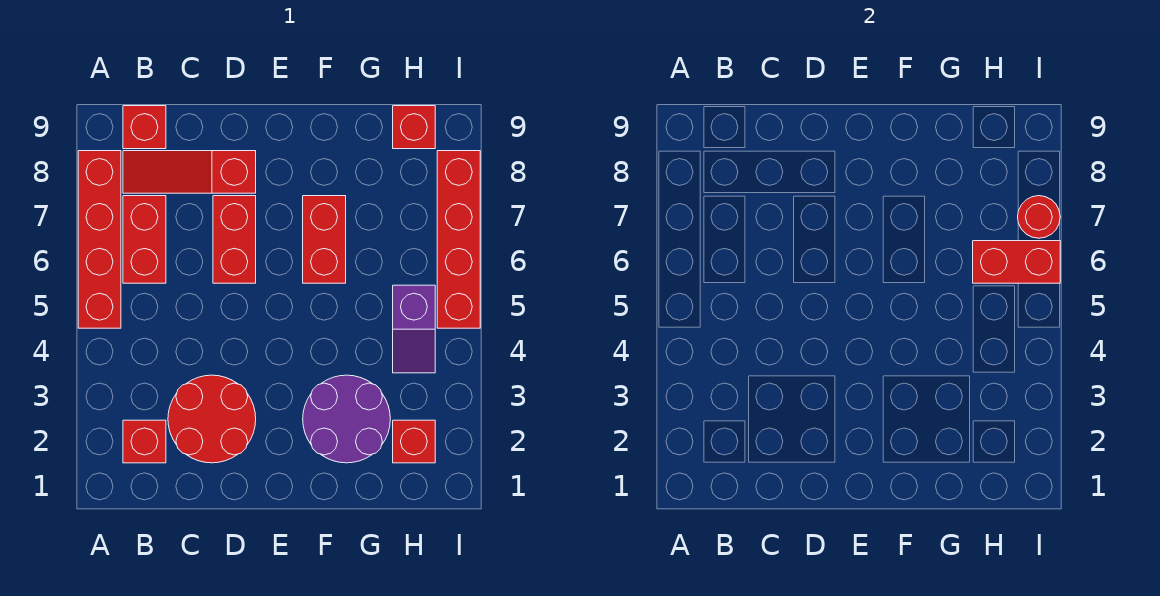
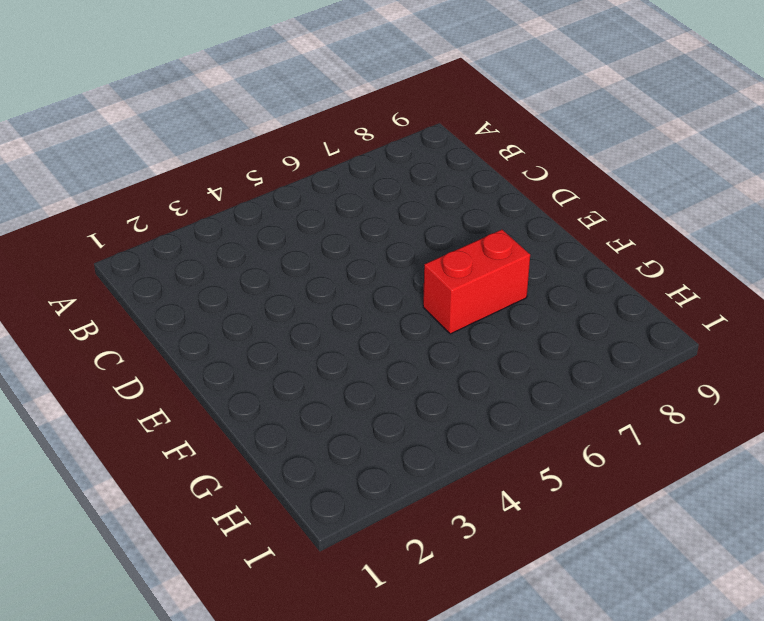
none -> red 1x4 brick [78,151,121,328]
none -> red 1x1 brick [123,420,166,463]
none -> red 1x2 brick [123,196,166,283]

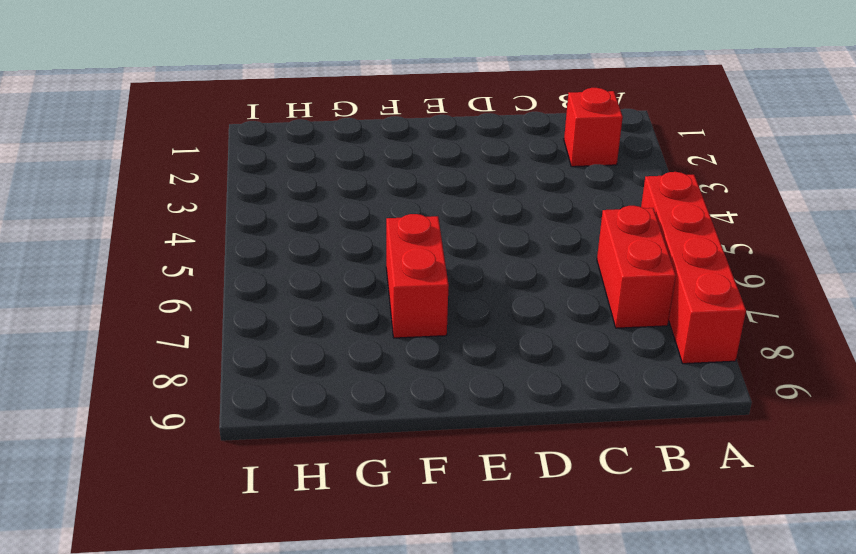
none -> red 1x3 slope [123,151,256,193]
none -> red 1x1 brick [123,106,166,149]
none -> red 2x2 round brick [168,375,256,463]

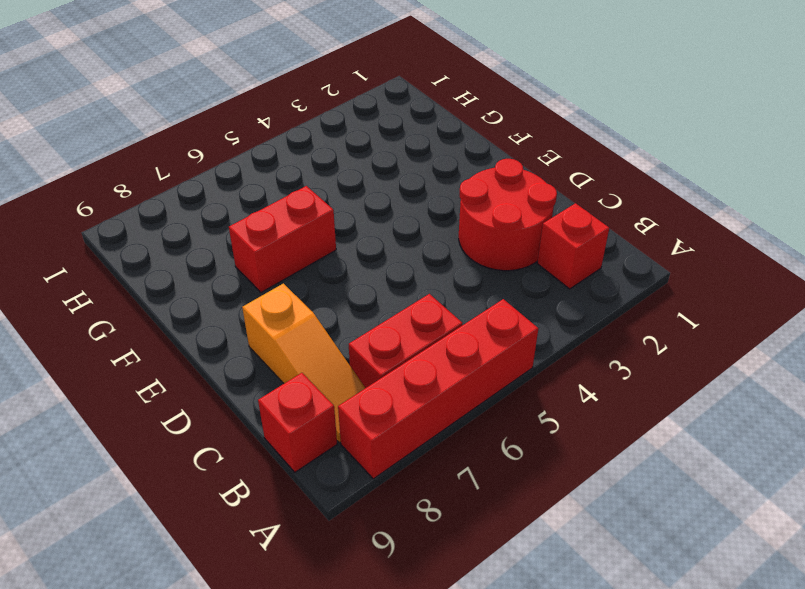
orange 1x3 slope [242,283,365,443] -> red 1x3 slope [123,151,256,193]
none -> red 1x2 brick [213,196,256,283]
none -> purple 2x2 round brick [303,375,390,463]
none -> red 1x1 brick [393,420,435,463]

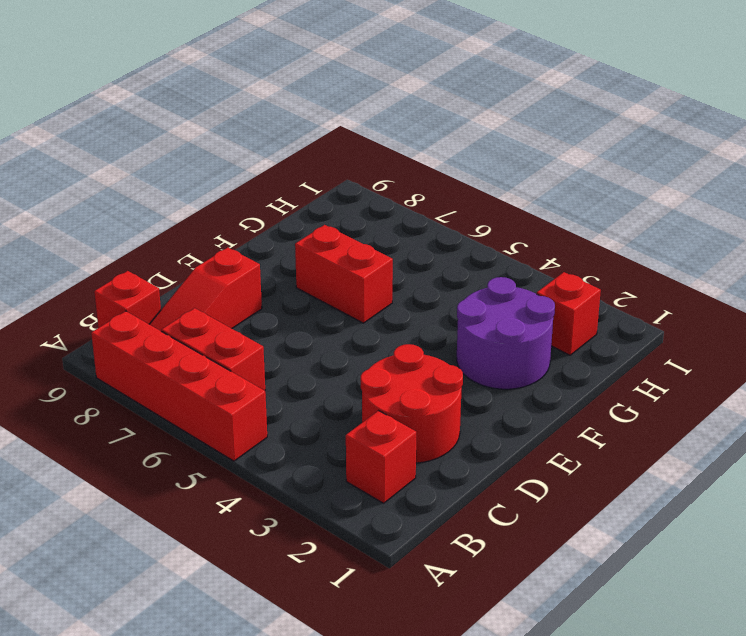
none -> red 1x2 brick [213,196,256,283]
none -> purple 1x2 slope [393,285,435,373]
none -> red 1x1 brick [393,106,435,149]

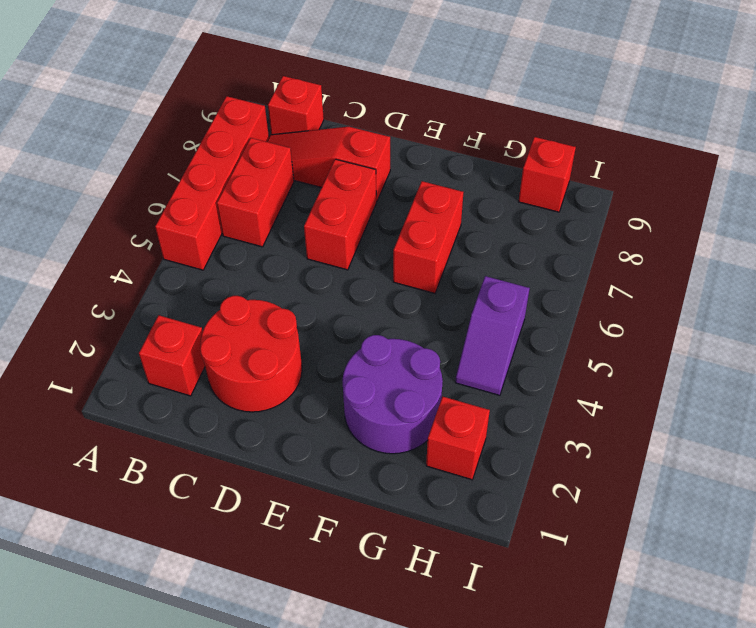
none -> red 1x4 brick [437,151,480,328]
none -> red 1x2 brick [973,241,1060,283]
none -> red 1x1 round brick [1018,196,1060,238]

